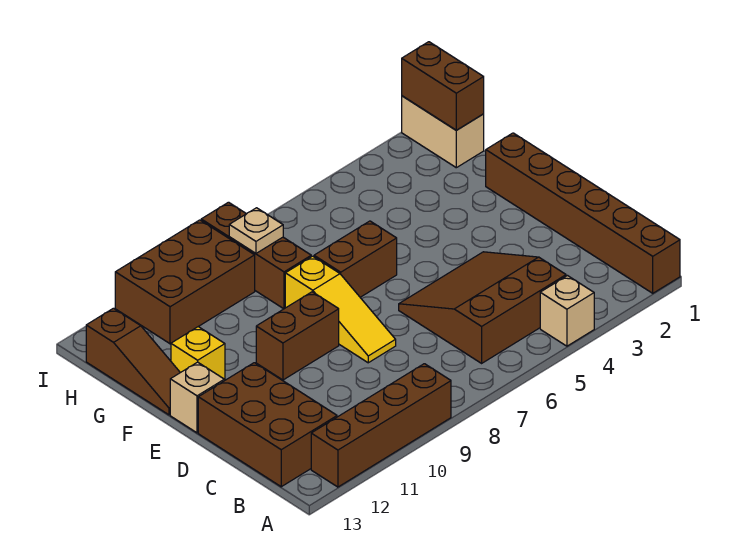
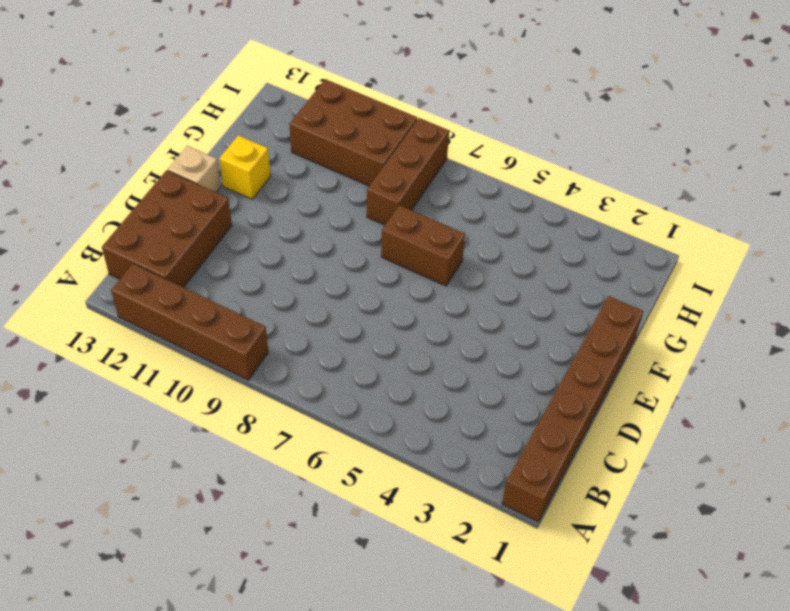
none -> tan 1x1 brick [540,276,594,346]
none -> brown 3x3 slope [399,252,566,363]
none -> yellow 1x3 slope [285,256,396,363]

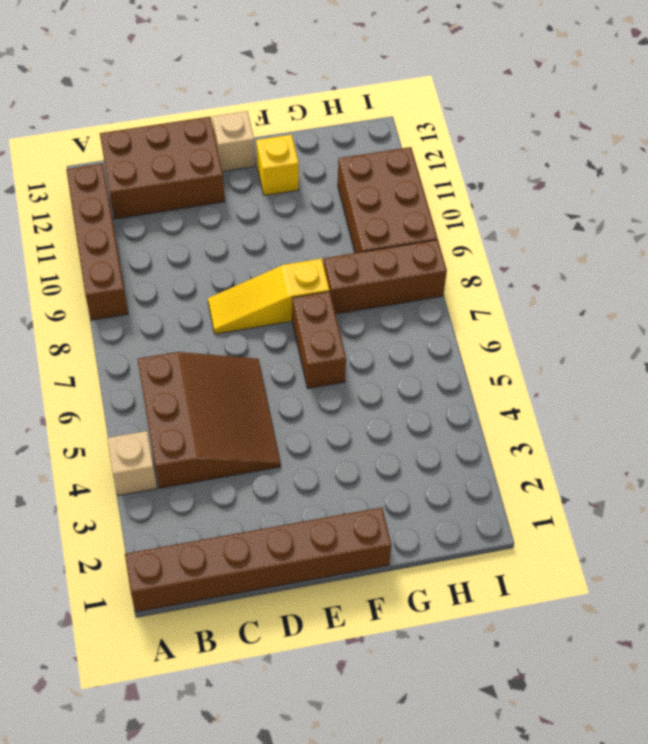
none -> brown 1x2 brick [256,292,339,380]
none -> brown 1x3 slope [86,308,180,415]
none -> tan 1x2 brick [402,96,484,168]

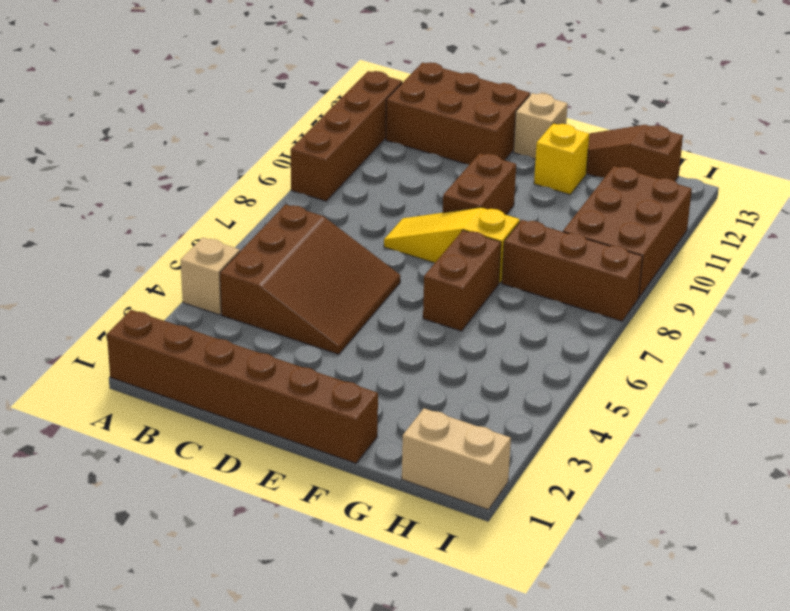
none -> brown 1x2 brick [402,42,484,130]
none -> tan 1x1 plate [229,208,283,253]

